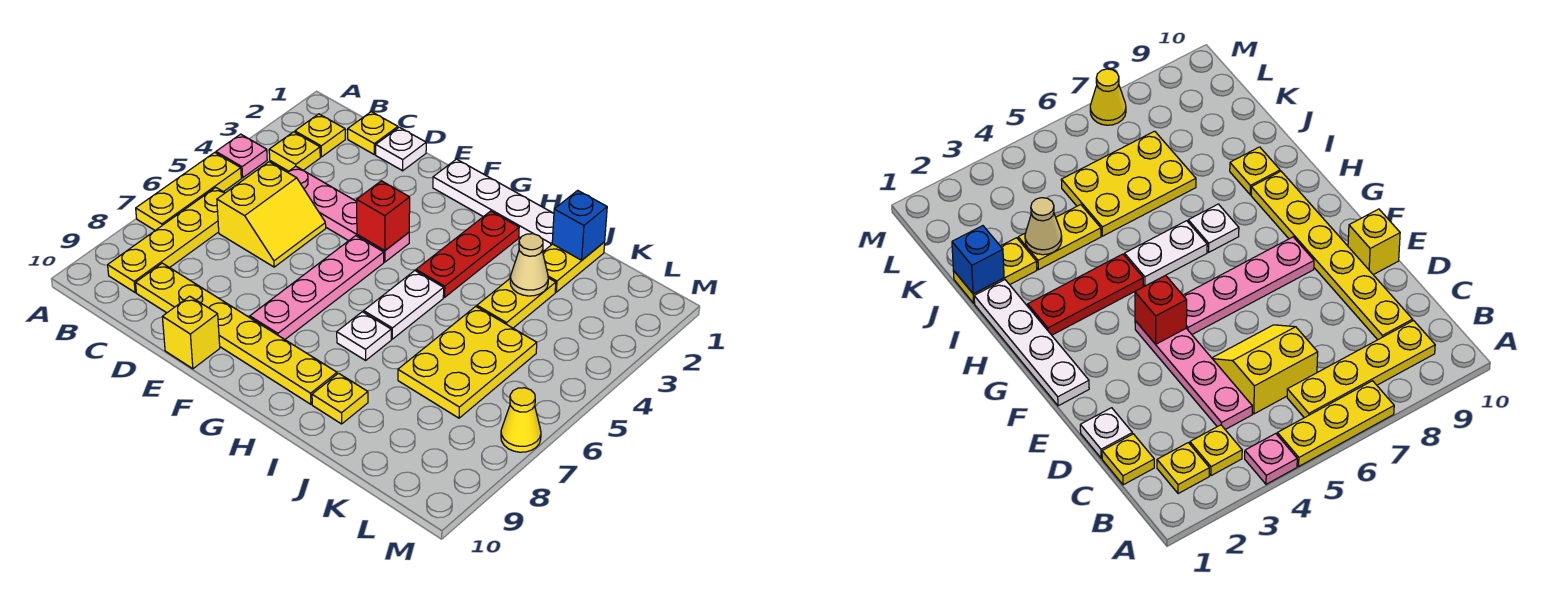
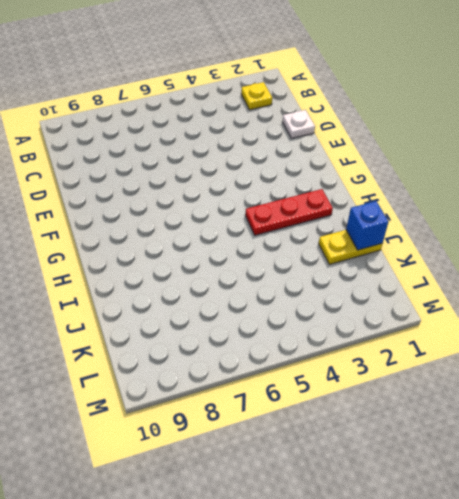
none -> pink 1x1 plate [216,134,267,178]
none -> yellow 1x3 plate [136,152,241,230]
none -> yellow 1x1 plate [269,132,320,171]

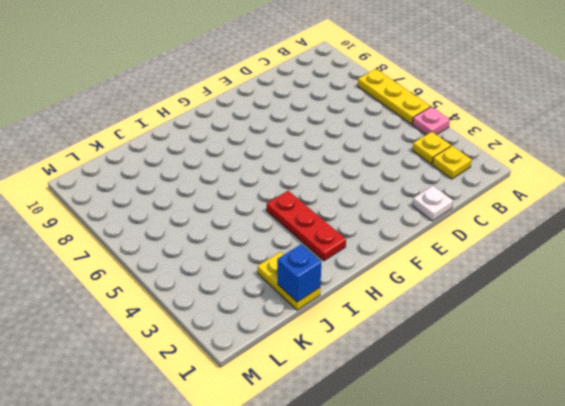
none -> yellow 1x4 plate [108,188,225,293]
none -> yellow 1x1 plate [348,112,398,155]
none -> pink 1x4 plate [288,166,409,262]

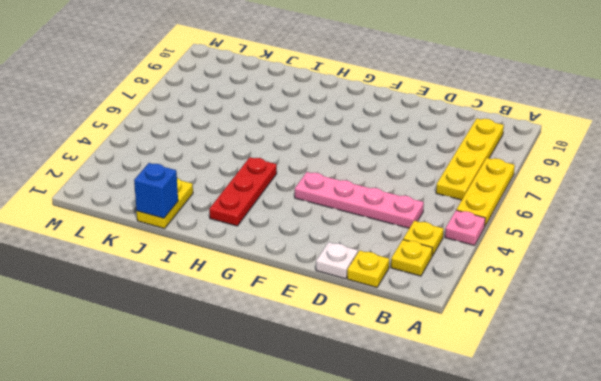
none -> yellow 2x2 slope [217,162,326,267]
none -> yellow 1x6 plate [136,263,337,404]
none -> yellow 1x1 brick [162,296,220,369]

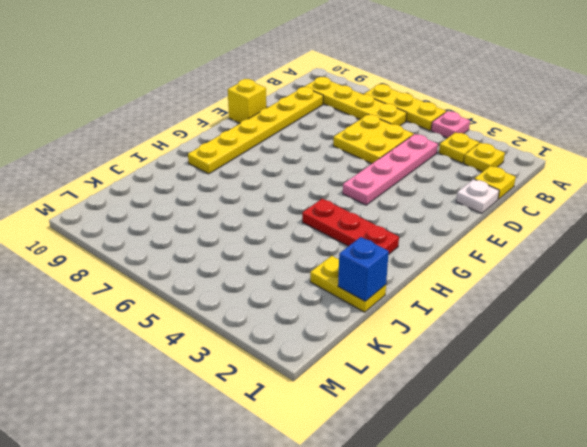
yellow 2x2 plate [333,115,414,164] -> yellow 2x2 slope [217,162,326,267]
none -> white 1x4 plate [433,159,554,251]
none -> pink 1x4 plate [250,236,384,339]
none -> white 1x2 plate [364,271,444,339]

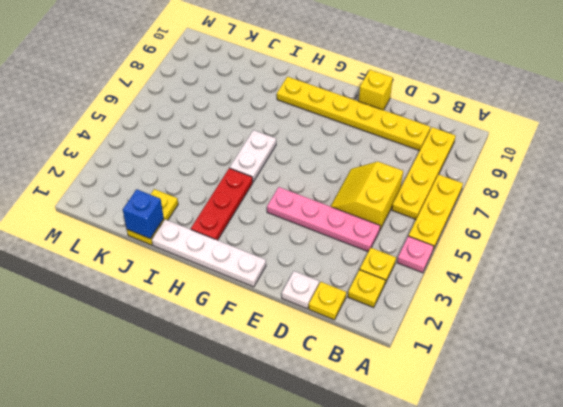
none -> pink 1x4 plate [250,236,384,339]
none -> white 1x1 plate [337,312,391,360]
none -> yellow 1x1 plate [312,373,368,424]

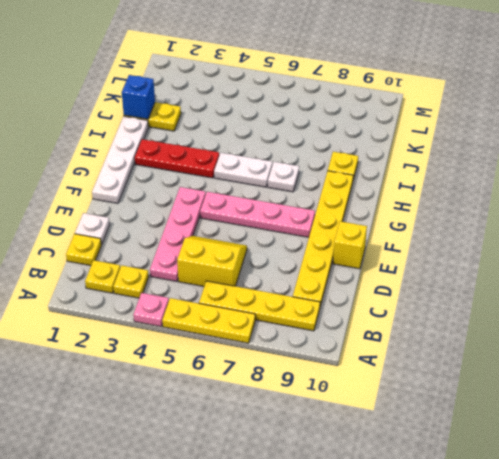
none -> yellow 1x2 plate [477,278,556,328]
none -> yellow 2x3 plate [398,306,537,418]
none -> yellow 1x1 cone [501,388,541,452]

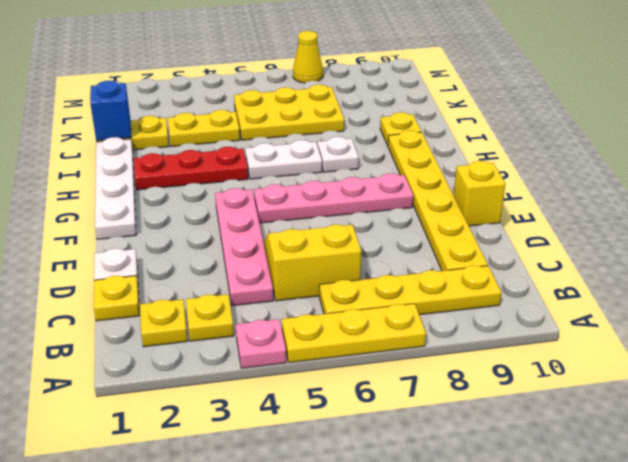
none -> red 1x1 brick [357,181,410,251]
none -> tan 1x1 cone [510,234,548,296]

